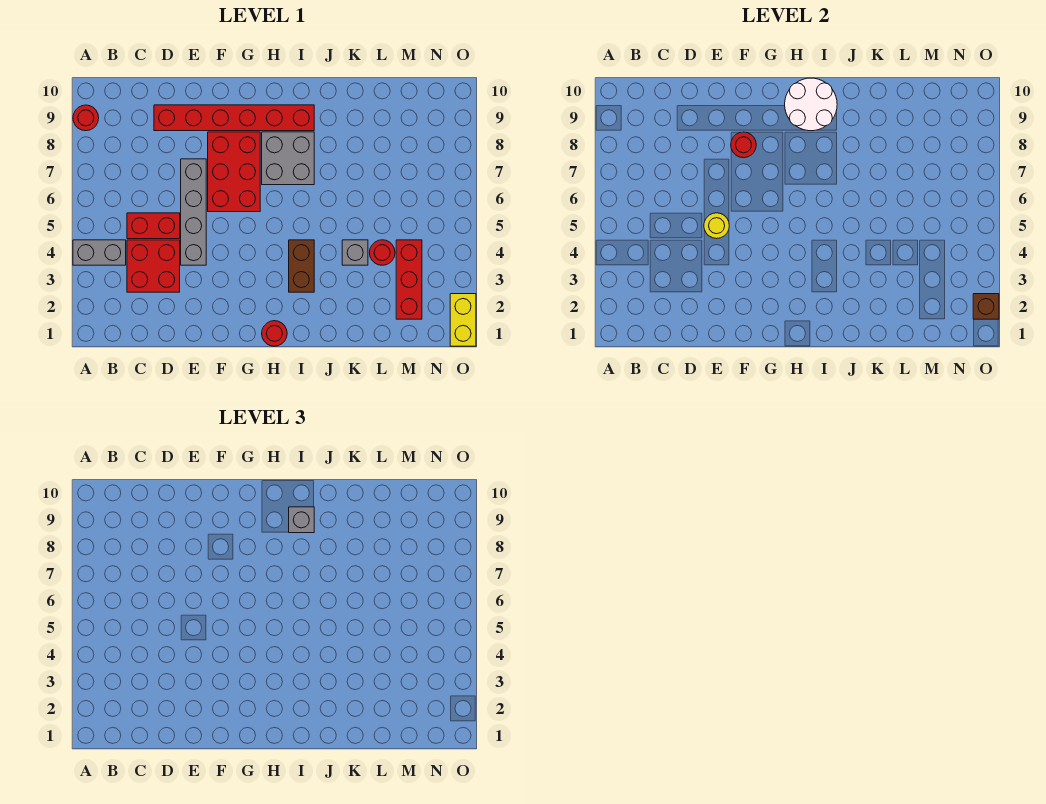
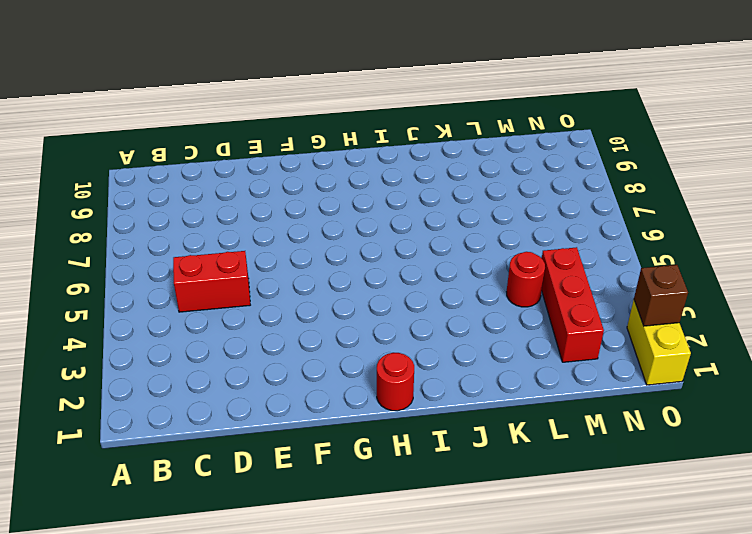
none -> grey 1x2 brick [73,240,126,265]
none -> red 1x1 round brick [73,105,99,131]
none -> red 2x2 brick [127,240,180,292]

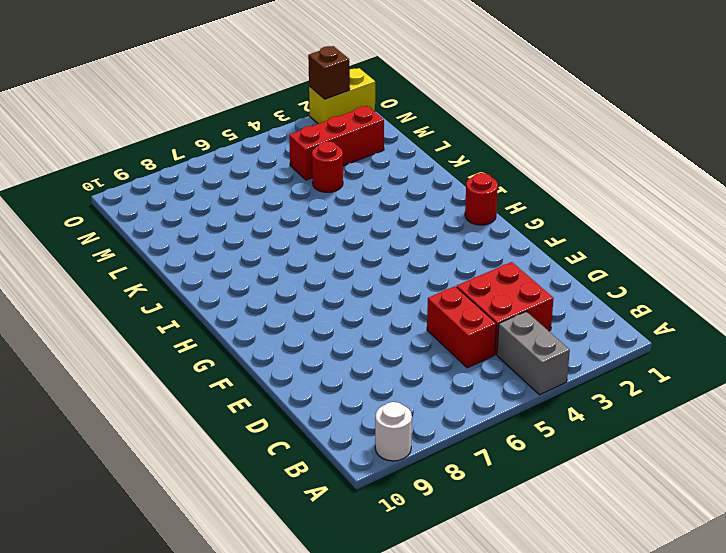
white 1x1 round brick [375,402,412,461] -> red 1x1 round brick [73,105,99,131]
none -> red 1x6 brick [154,105,314,131]
none -> grey 1x4 brick [181,159,206,265]
none -> red 2x3 brick [208,132,260,212]

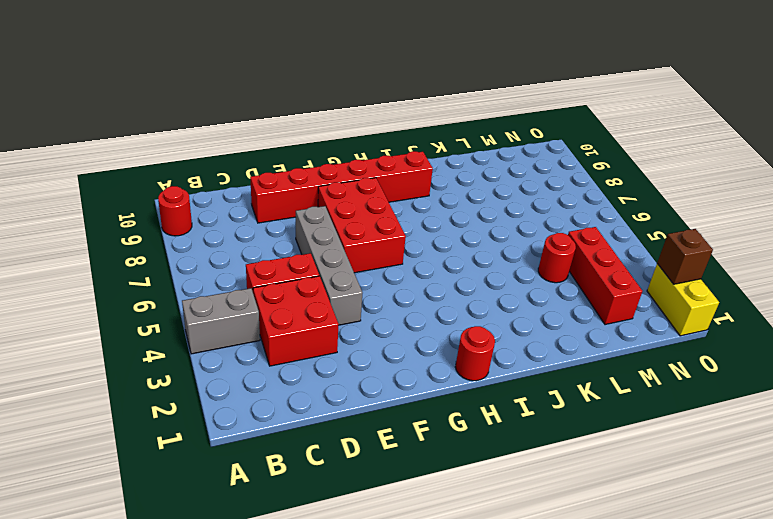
none -> grey 2x2 brick [262,132,314,185]
none -> brown 1x2 brick [289,240,314,292]
none -> grey 1x1 brick [342,240,368,265]

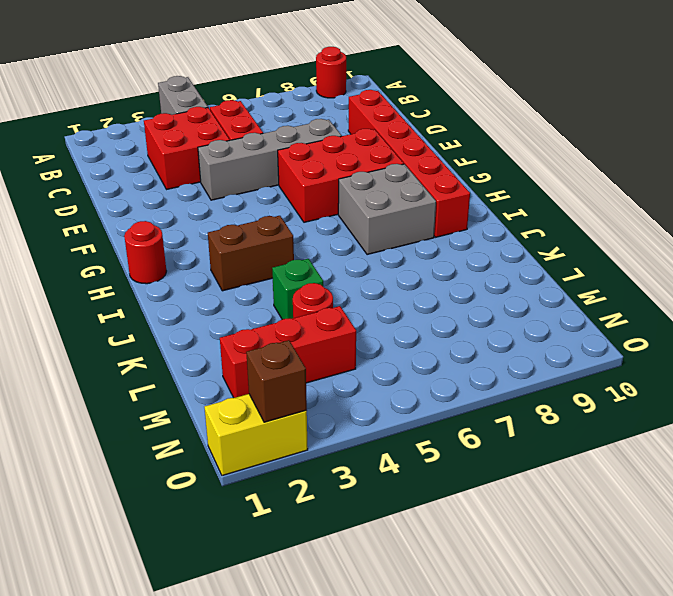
green 1x1 brick [272,259,323,319] -> grey 1x1 brick [342,240,368,265]
none -> yellow 1x1 round brick [704,213,729,239]
none -> red 1x1 round brick [731,132,756,158]
none -> white 2x2 round brick [785,78,837,131]

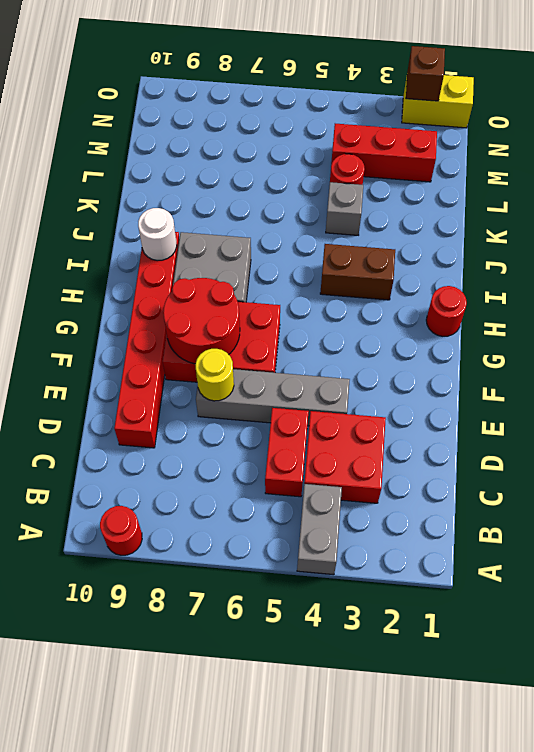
yellow 1x1 round brick [196,349,234,401] -> yellow 1x1 round brick moved to [704,213,729,239]
red 2x2 round brick [163,278,240,364] -> red 1x1 round brick [731,132,756,158]
white 1x1 round brick [138,208,177,261] -> white 2x2 round brick [785,78,837,131]
none -> grey 1x1 brick [289,507,314,533]

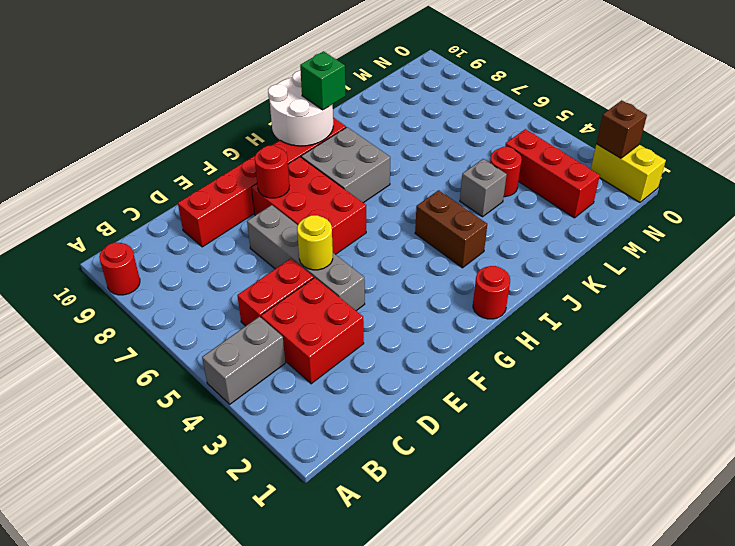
green 1x1 brick [300,51,345,110] -> grey 1x1 brick [289,507,314,533]

